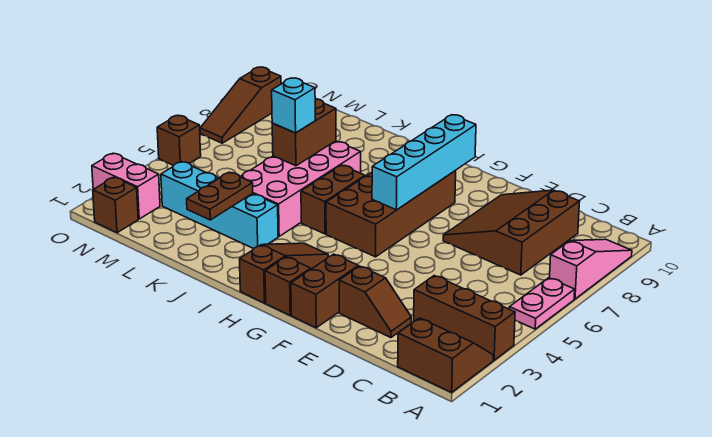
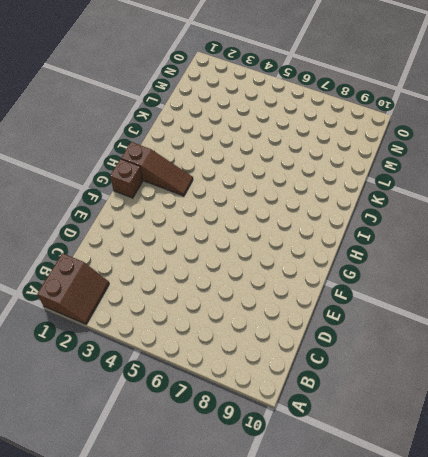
none -> brown 1x3 brick [414,276,515,360]
none -> pink 1x2 plate [509,278,575,329]
none -> pink 1x3 slope [550,239,632,299]

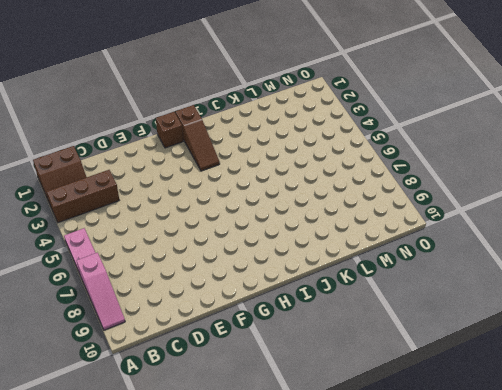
none -> brown 3x3 slope [443,190,580,275]
none -> brown 1x2 slope [339,266,411,338]
none -> brown 1x2 brick [291,254,359,328]

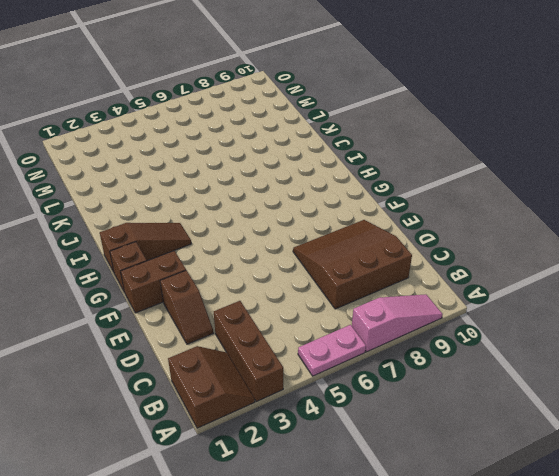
none -> brown 2x4 brick [326,171,456,257]
none -> brown 1x2 brick [301,165,365,234]
none -> cyan 1x4 brick [161,162,278,249]

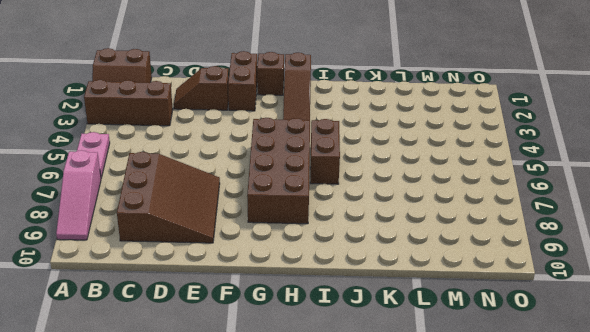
none -> cyan 1x4 brick [161,162,278,249]
none -> pink 2x4 brick [240,141,361,236]
none -> brown 1x1 brick [93,177,138,233]

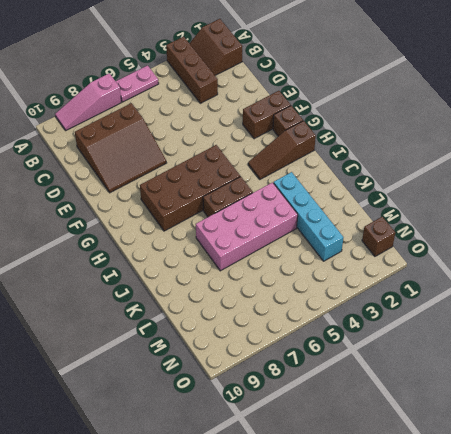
none -> brown 1x2 slope [339,266,411,338]
none -> pink 1x2 brick [92,153,160,219]
none -> brown 1x1 brick [157,115,201,165]

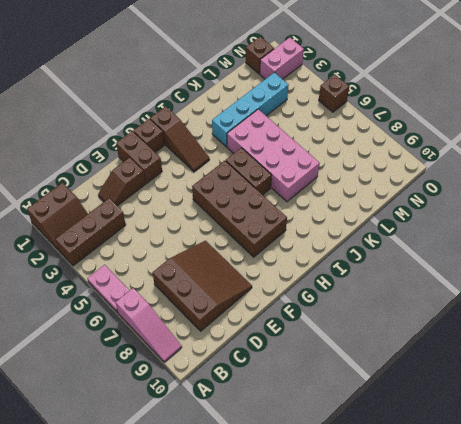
none -> brown 1x3 slope [200,67,281,143]
none -> cyan 1x4 brick [372,115,476,210]
none -> brown 1x2 plate [187,172,253,220]

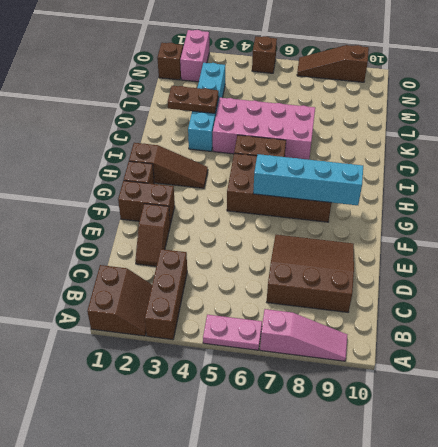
none -> brown 1x2 brick [272,99,336,166]
none -> cyan 1x1 brick [272,78,315,133]

